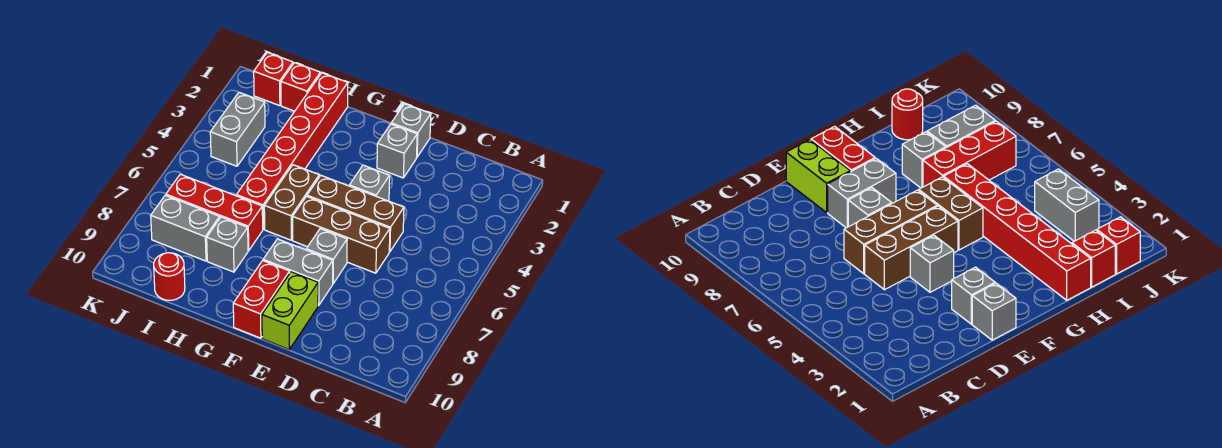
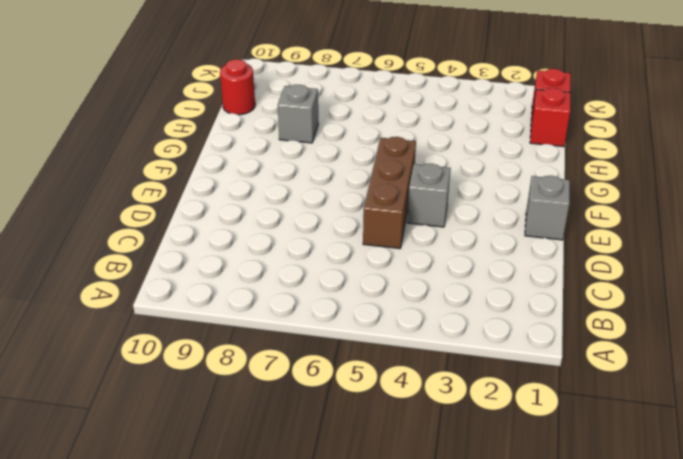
none -> brown 1x3 brick [293,196,390,273]
none -> grey 1x1 brick [377,124,417,178]
none -> grey 1x1 brick [306,228,347,283]

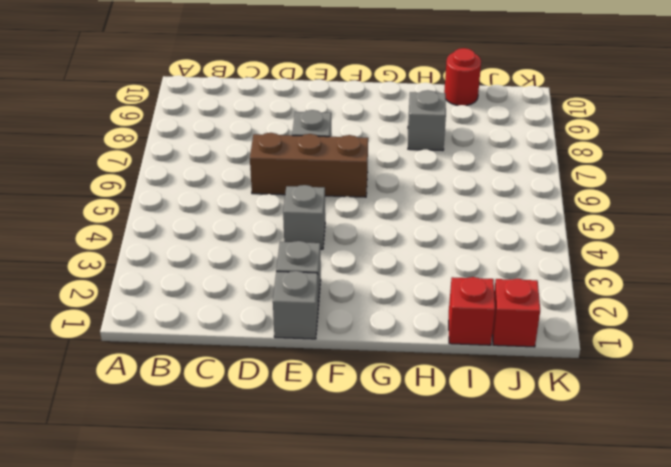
none -> brown 1x3 brick [307,175,404,252]
none -> grey 1x2 brick [263,239,333,305]
none -> lime 1x2 brick [262,272,318,350]

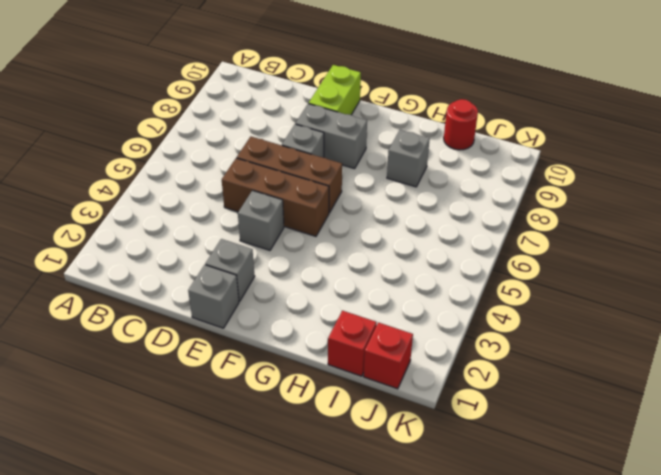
none -> red 1x2 brick [233,261,290,338]
none -> brown 1x2 brick [264,165,319,240]
none -> red 1x6 brick [236,73,348,229]

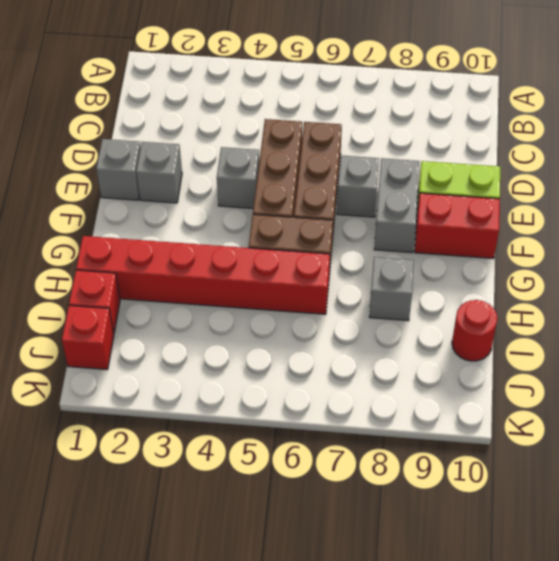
none -> red 1x3 brick [166,174,263,251]
none -> grey 1x2 brick [151,195,220,261]
none -> grey 1x2 brick [210,92,265,166]

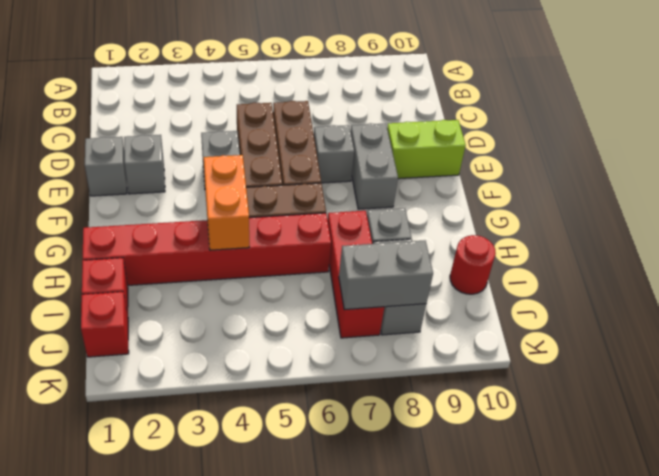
orange 1x2 brick [204,155,249,250] -> none
grey 1x2 brick [339,241,433,310] -> grey 1x2 brick moved to [210,92,265,166]
none -> red 1x2 brick [233,261,290,338]

